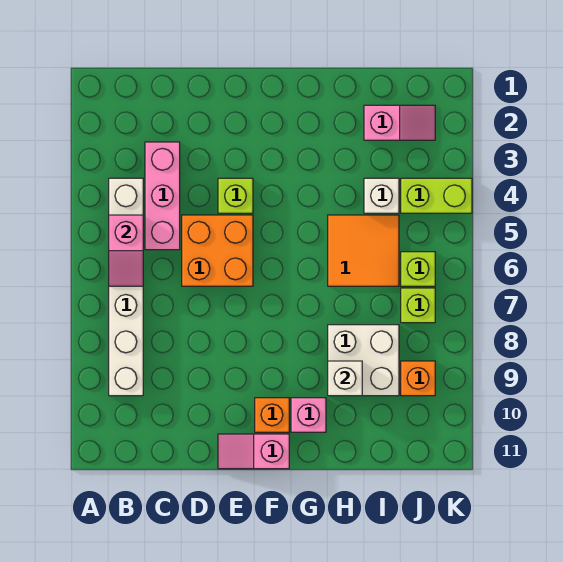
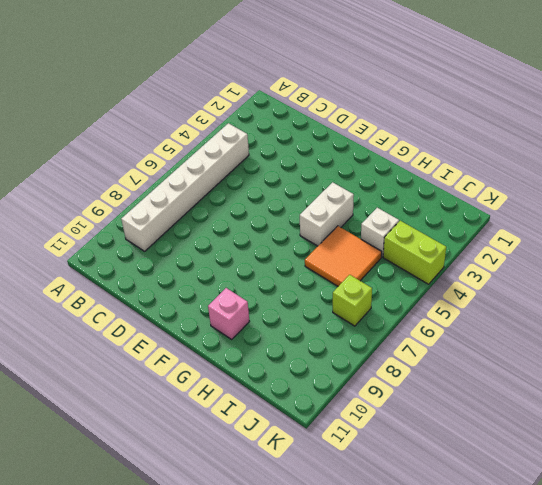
white 1x2 brick [300,182,354,246] -> none
none -> pink 1x3 brick [145,142,180,250]
none -> orange 2x2 brick [182,215,253,286]
none -> lime 1x1 brick [218,178,253,213]

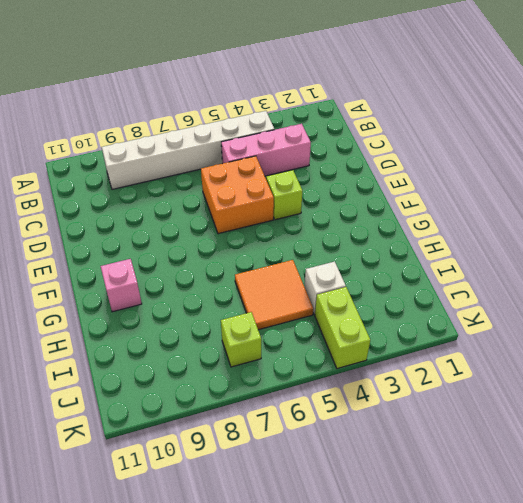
none -> pink 1x2 slope [218,434,289,469]
none -> orange 1x1 brick [255,398,289,432]
none -> white 2x2 brick [328,325,399,396]

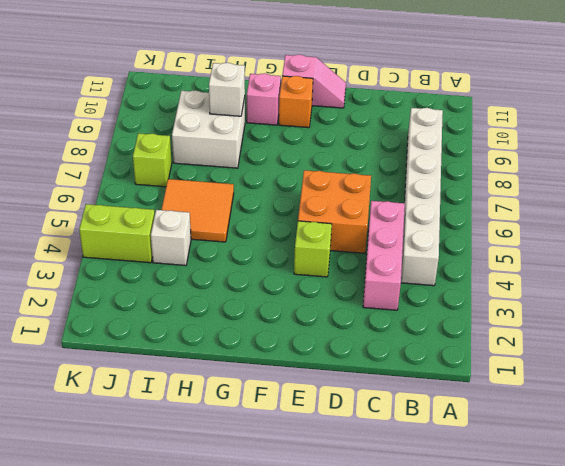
none -> pink 1x2 slope [364,105,435,140]
none -> lime 1x1 brick [401,252,435,286]
none -> orange 1x1 brick [401,361,435,396]

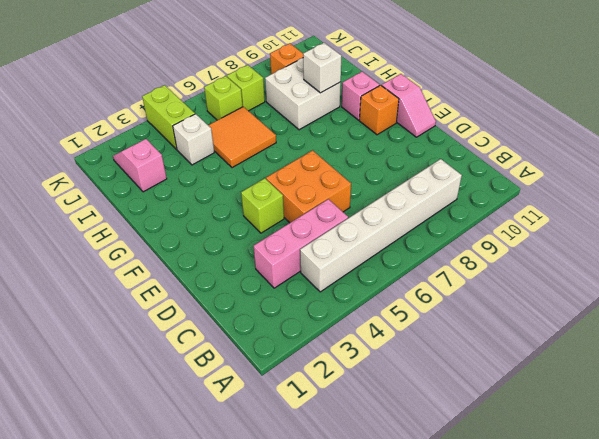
none -> pink 1x2 slope [109,215,143,286]

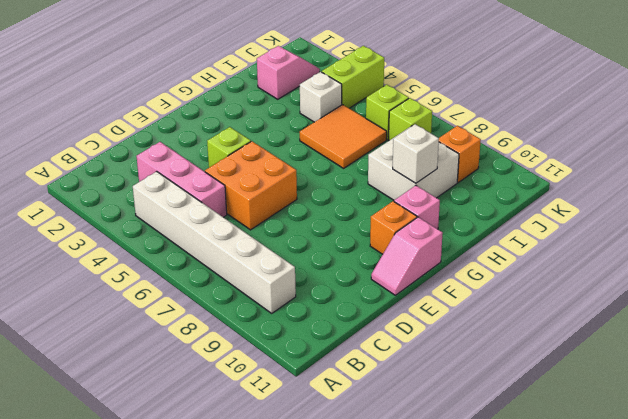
none -> pink 1x2 slope [109,215,143,286]

